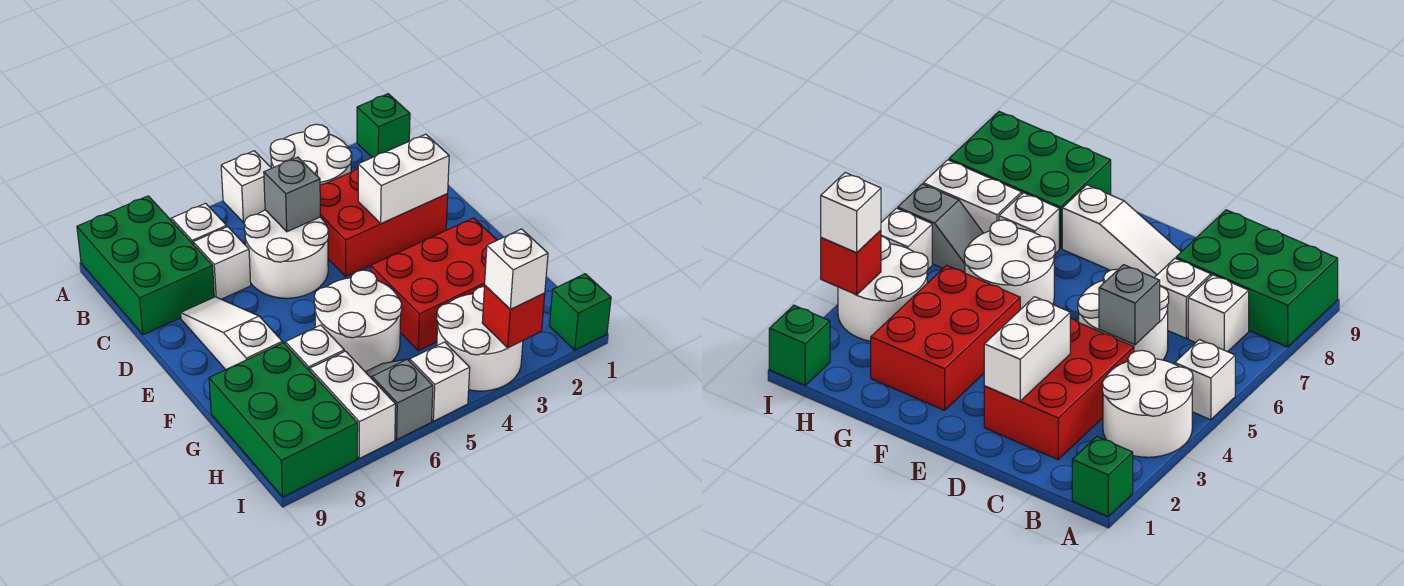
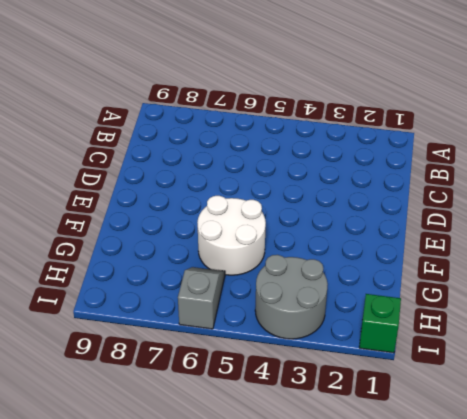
grey 2x2 round brick [255,255,328,339] -> white 2x2 round brick [437,287,523,391]
none -> green 1x1 brick [357,94,410,158]
none -> white 2x2 round brick [270,124,352,185]
none -> white 1x1 brick [221,151,271,223]

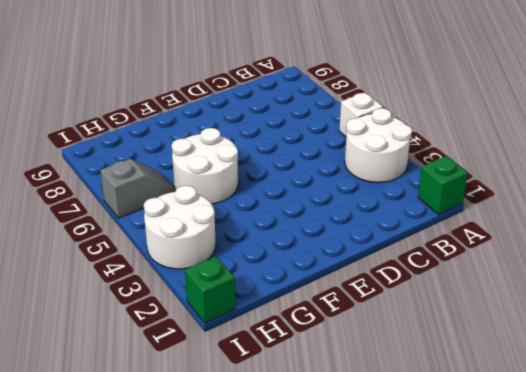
none -> green 2x3 brick [77,196,214,335]
none -> white 1x1 brick [171,203,227,244]
none -> red 2x3 brick [320,169,448,276]

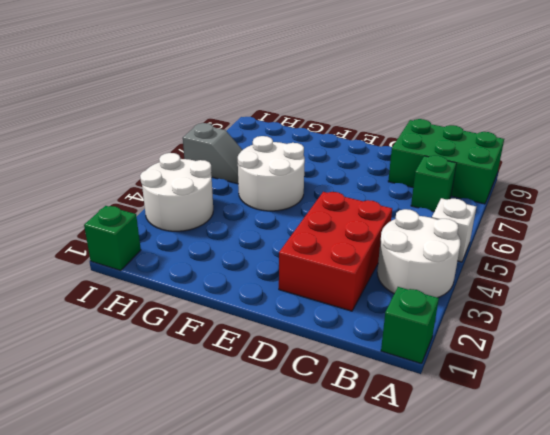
green 1x1 brick [411,155,456,212] -> white 1x1 brick [171,203,227,244]
none -> white 2x2 round brick [244,210,329,298]
none -> white 1x1 brick [193,227,251,299]
none -> white 1x3 slope [181,297,282,370]

